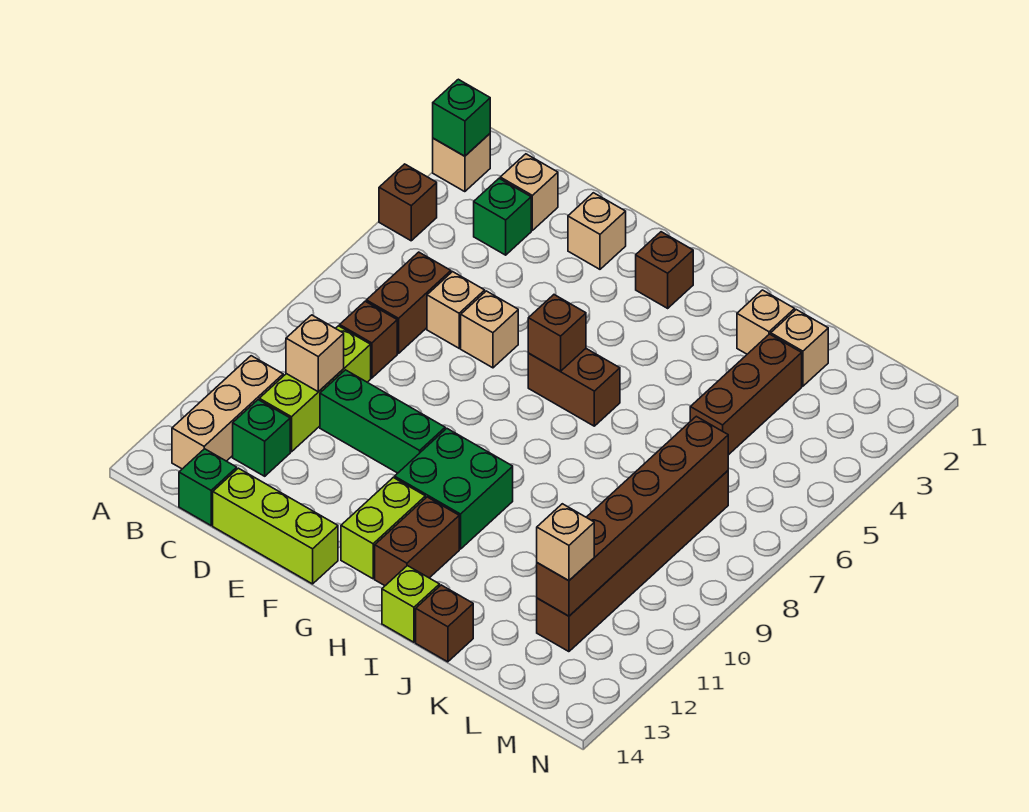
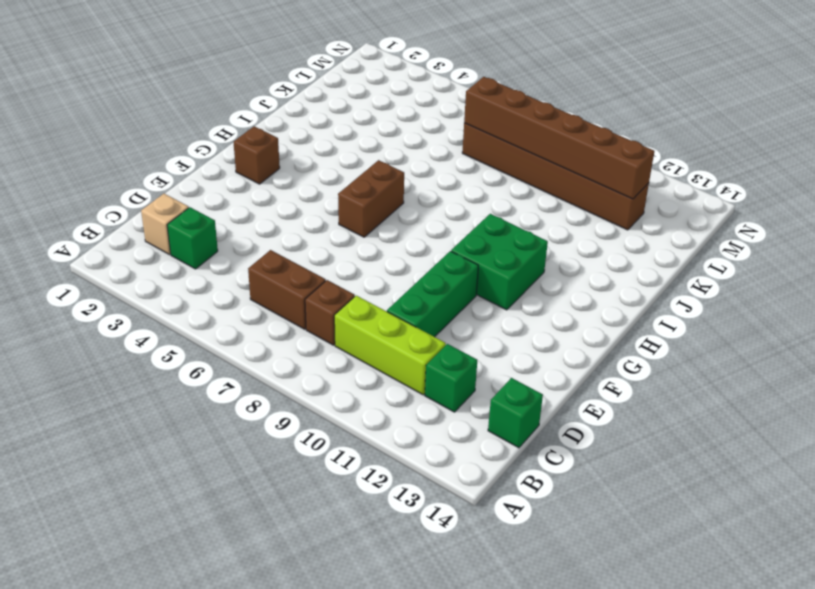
none -> tan 1x1 brick [433,134,490,192]
none -> brown 1x1 brick [379,164,437,241]
none -> tan 1x3 brick [172,356,283,469]
none -> tan 1x1 brick [427,272,485,348]

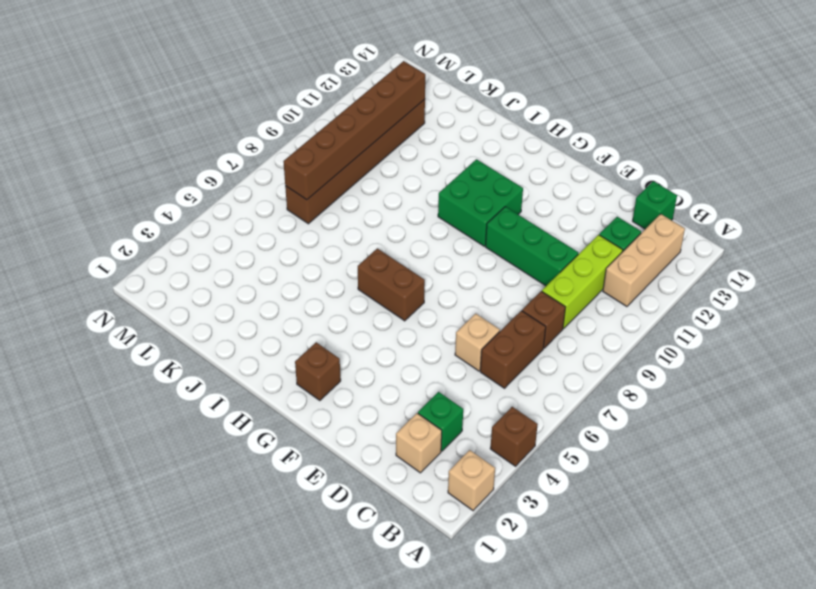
none -> lime 1x3 brick [213,468,338,584]
none -> tan 1x1 brick [568,193,626,269]
none -> tan 1x1 brick [461,291,518,368]
none -> lime 1x2 brick [341,477,425,579]

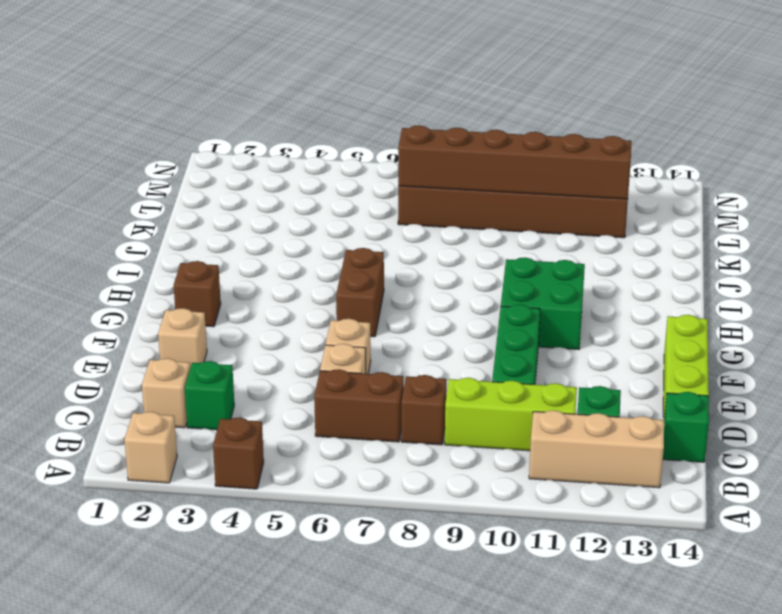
none -> lime 1x2 brick [341,477,425,579]
none -> brown 1x2 brick [375,497,459,586]
none -> lime 1x1 brick [382,566,440,642]
none -> tan 1x1 brick [737,290,795,354]

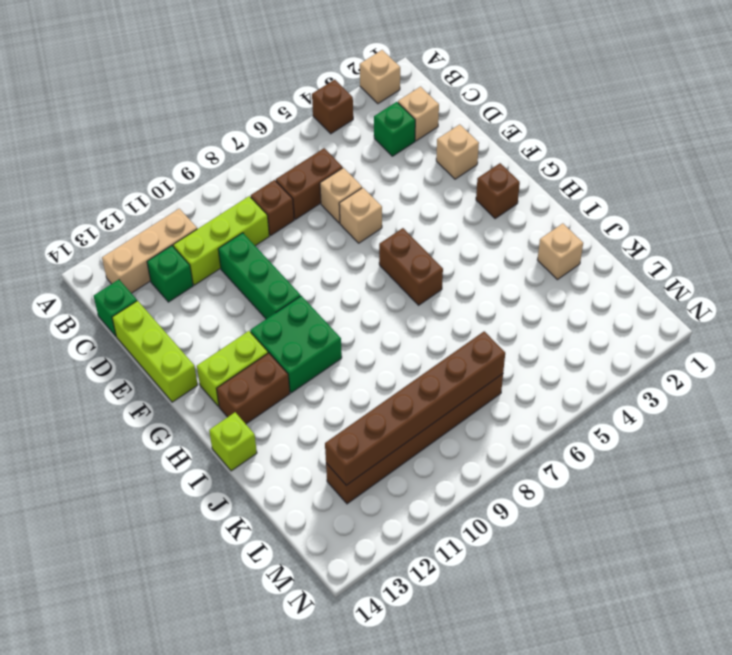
none -> brown 1x1 brick [416,585,473,662]
none -> tan 1x1 brick [771,310,828,386]
none -> brown 1x3 brick [690,334,802,455]
none -> green 1x1 brick [433,79,490,156]

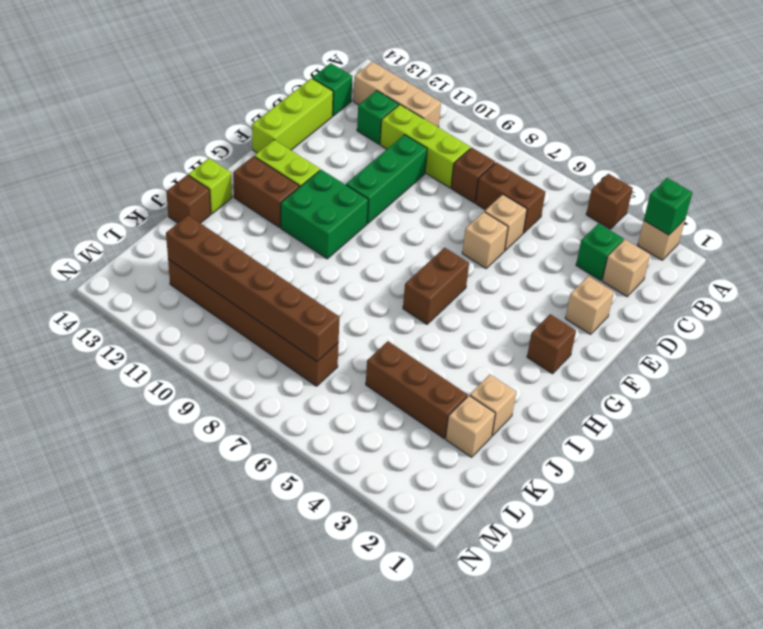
none -> tan 1x1 brick [286,315,344,392]
none -> brown 1x1 brick [528,295,586,371]
none -> tan 1x1 brick [537,504,594,581]

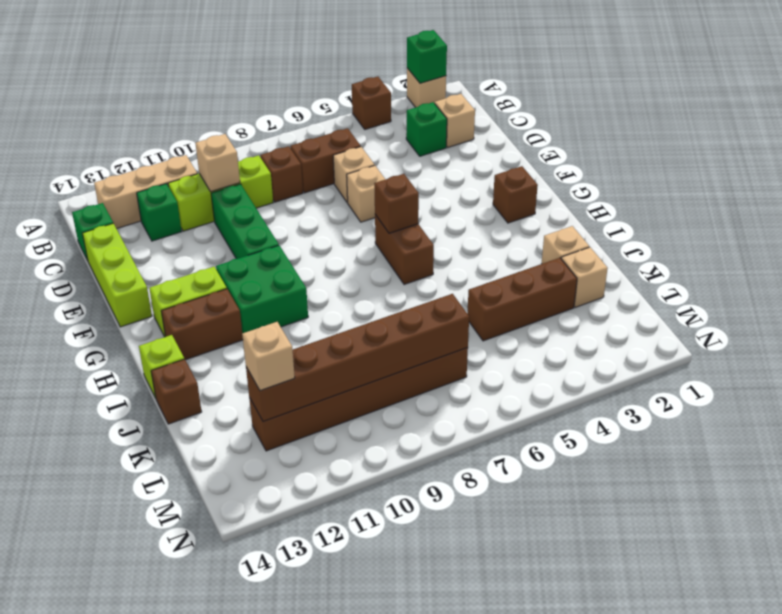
none -> tan 1x1 brick [568,193,626,269]

